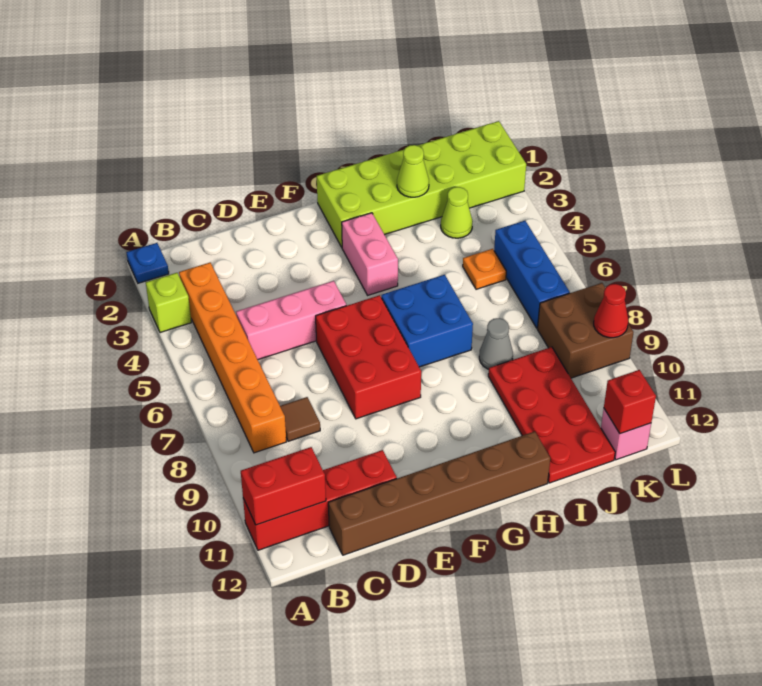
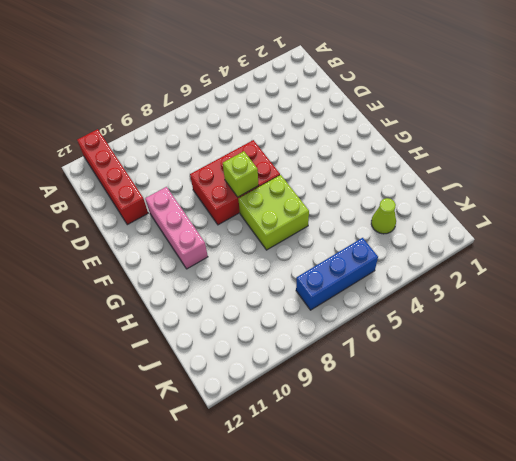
pink 1x3 brick [145,187,208,269] -> pink 1x3 brick moved to [236,281,346,360]
lime 1x1 brick [223,151,259,197] -> lime 1x1 brick moved to [146,273,191,333]
lime 2x2 brick [238,175,309,250] -> blue 2x2 brick [381,275,473,367]
none -> blue 1x1 plate [126,243,169,283]
none -> orange 1x6 brick [179,263,286,453]
none -> brown 1x1 tile [280,397,320,441]

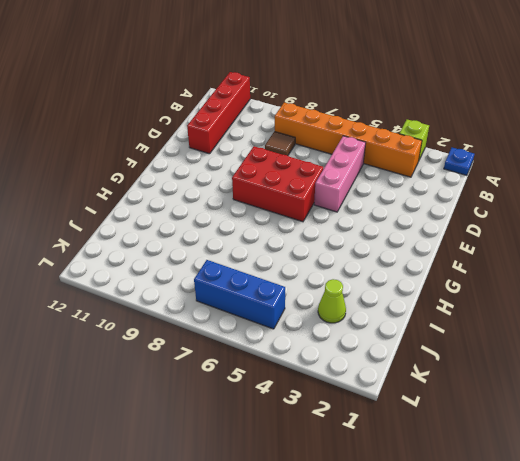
none -> brown 1x6 brick [328,431,550,555]
none -> lime 2x6 brick [317,121,526,247]
none -> pink 1x2 brick [342,213,398,295]

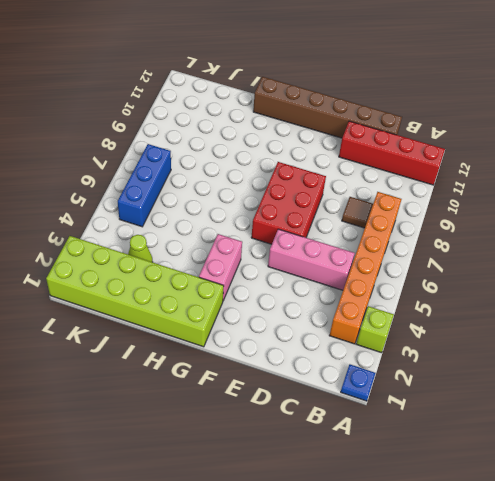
none -> blue 2x2 brick [381,275,473,367]
none -> grey 1x1 cone [479,318,513,369]
none -> red 2x4 plate [488,347,615,483]

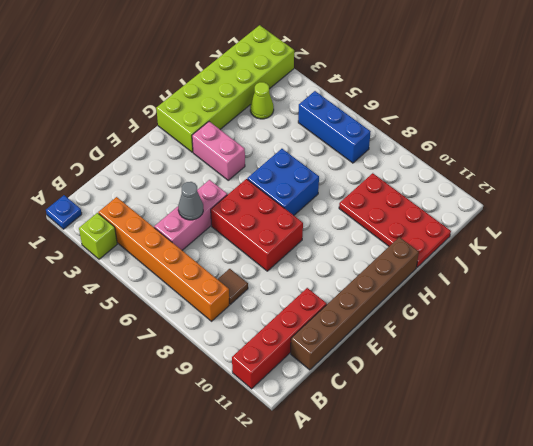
grey 1x1 cone [178,182,203,220] -> grey 1x1 cone moved to [479,318,513,369]
none -> orange 1x1 plate [463,249,506,289]
none -> brown 2x2 brick [538,283,634,378]
none -> pink 1x1 brick [601,409,651,460]

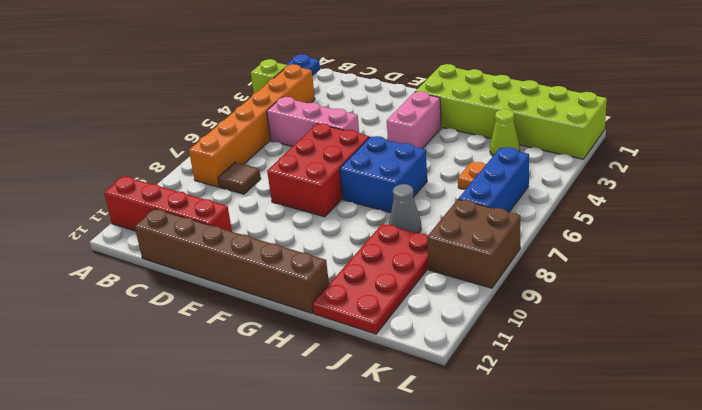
none -> pink 1x1 brick [601,409,651,460]
none -> red 1x2 brick [241,447,326,525]
none -> lime 1x1 cone [397,145,429,197]

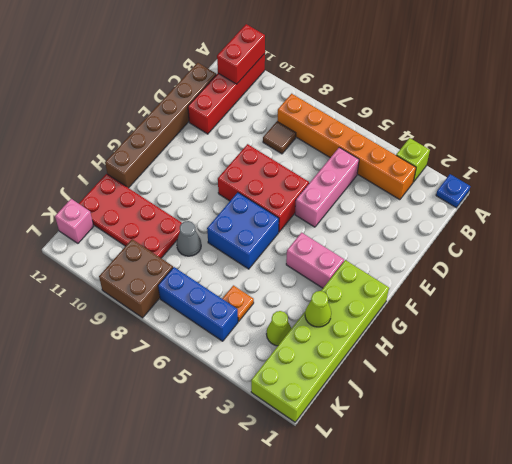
none -> red 1x1 brick [604,370,656,434]
none -> red 1x1 cone [594,284,628,338]

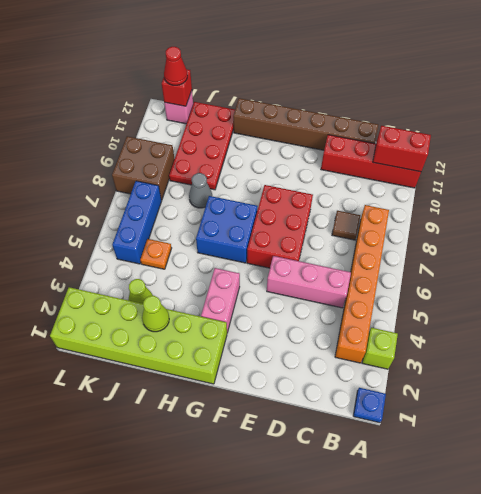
red 1x1 cone [164,47,188,85] -> red 1x1 cone moved to [594,284,628,338]

